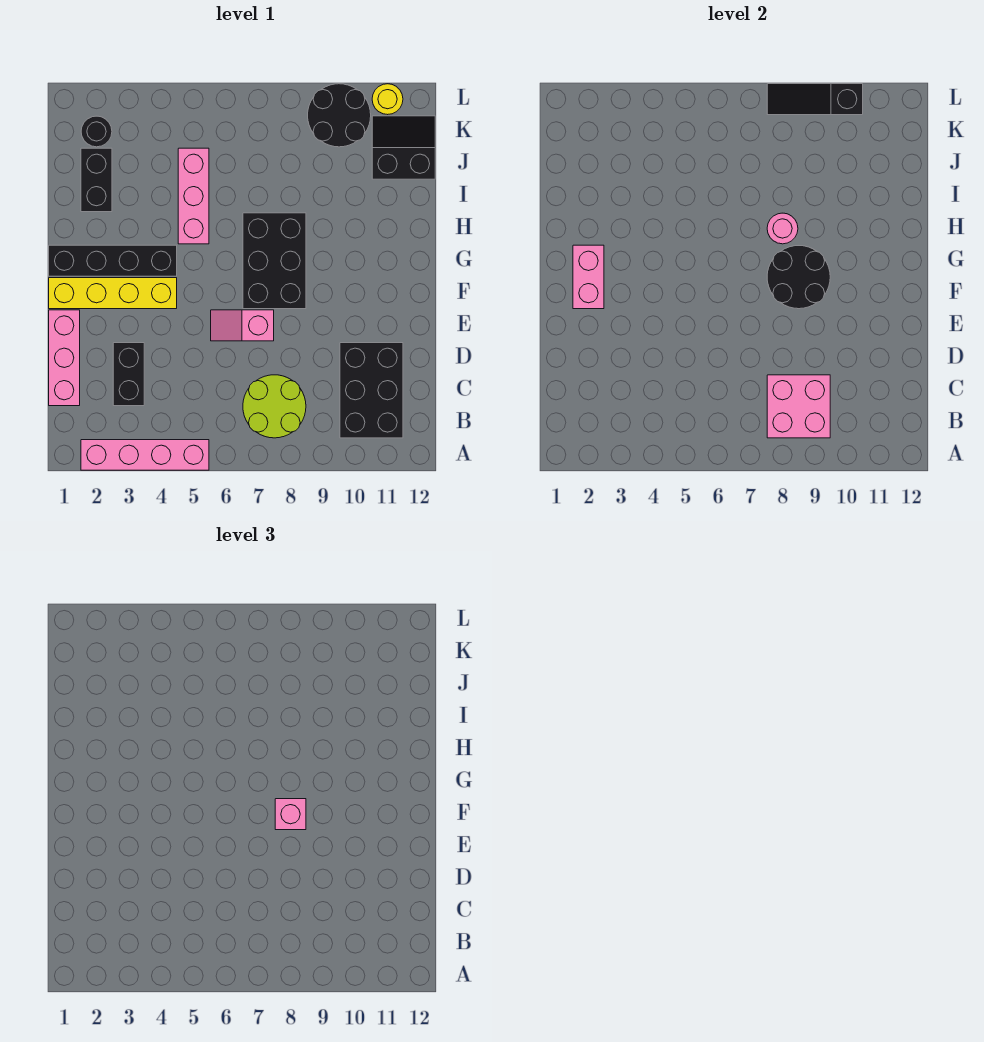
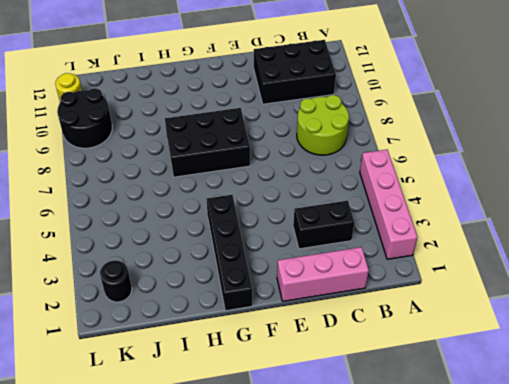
none -> pink 1x2 slope [211,310,274,341]
none -> yellow 1x4 brick [49,278,177,309]
none -> pink 1x3 brick [178,148,209,244]

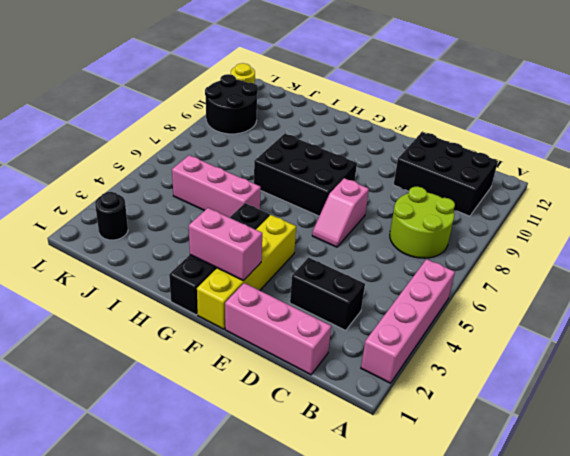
none -> black 1x2 brick [81,148,112,212]
none -> black 2x2 slope [372,116,435,179]
none -> pink 2x2 brick [767,375,830,438]

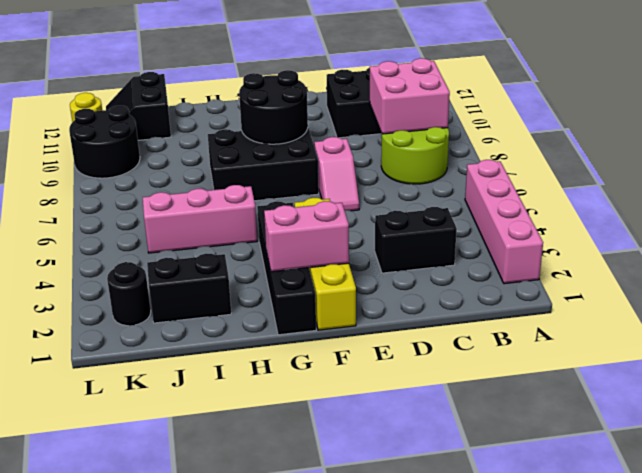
none -> pink 1x3 brick [49,310,80,406]
none -> pink 1x1 round brick [767,213,798,244]
none -> black 1x3 slope [767,84,863,115]

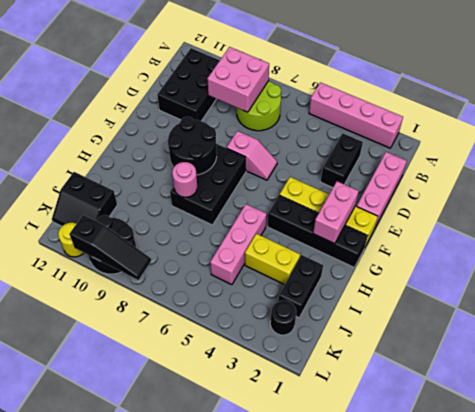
yellow 1x2 brick [245,234,300,285] -> none
none -> pink 1x1 brick [275,799,306,830]

